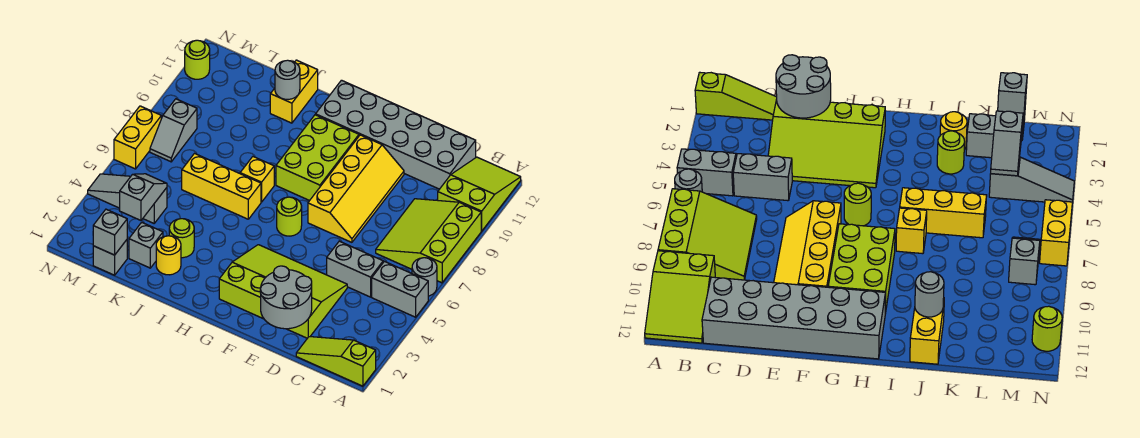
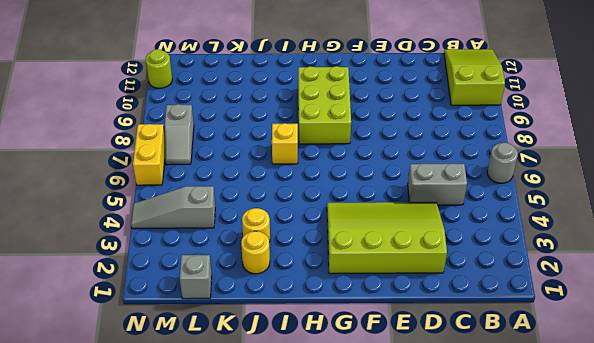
yellow 1x1 round brick [242,208,270,242] -> lime 1x1 round brick [169,219,194,258]
none -> lime 1x3 slope [296,337,376,386]
none -> grey 1x2 brick [372,261,428,317]
none -> lime 3x3 slope [376,199,481,283]

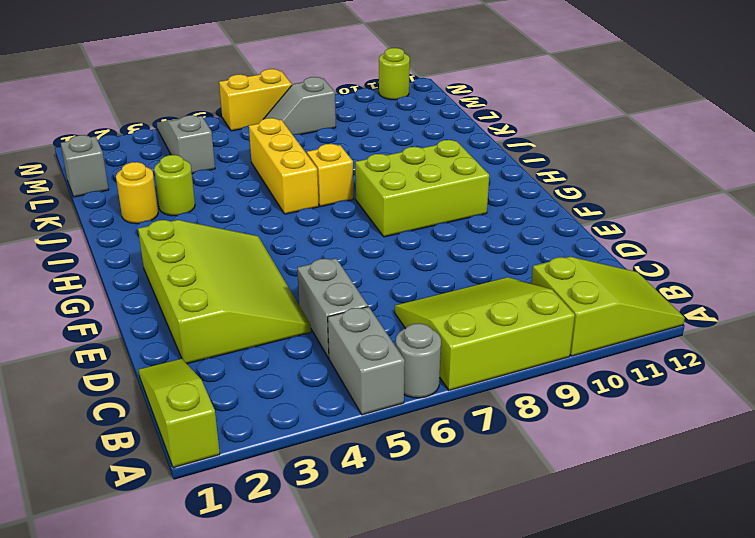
none -> grey 2x6 brick [316,80,476,189]
none -> yellow 2x4 slope [308,135,404,242]
none -> lime 1x1 round brick [277,197,302,236]

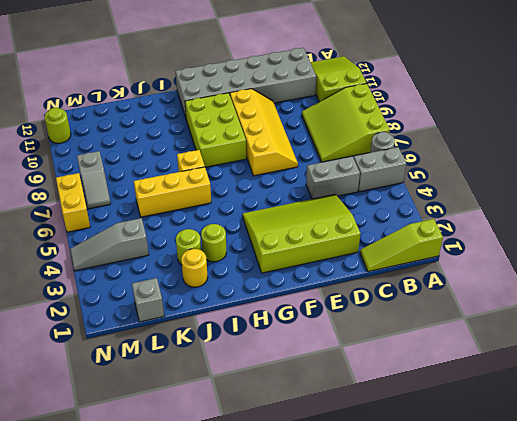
lime 1x1 round brick [201,224,226,262] -> lime 1x1 round brick moved to [277,197,302,236]
none -> yellow 1x2 brick [270,60,318,123]
none -> grey 1x1 brick [129,222,163,268]
none -> grey 2x2 round brick [260,266,312,329]

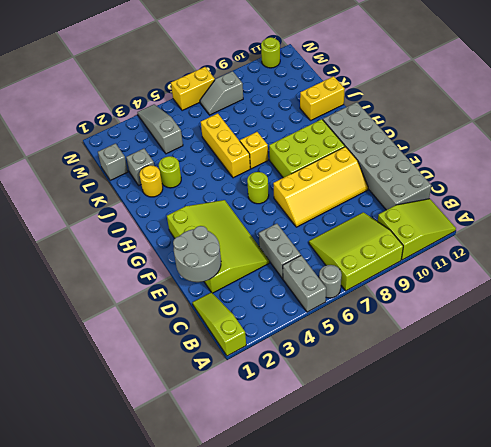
none -> grey 1x1 round brick [275,60,300,99]
none -> grey 1x1 brick [93,209,127,255]
none -> grey 1x2 slope [120,174,167,220]

